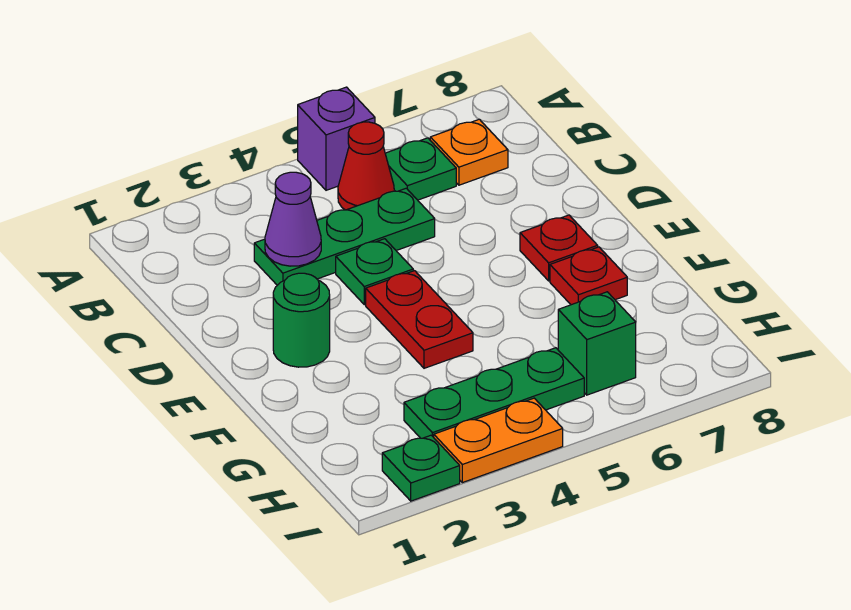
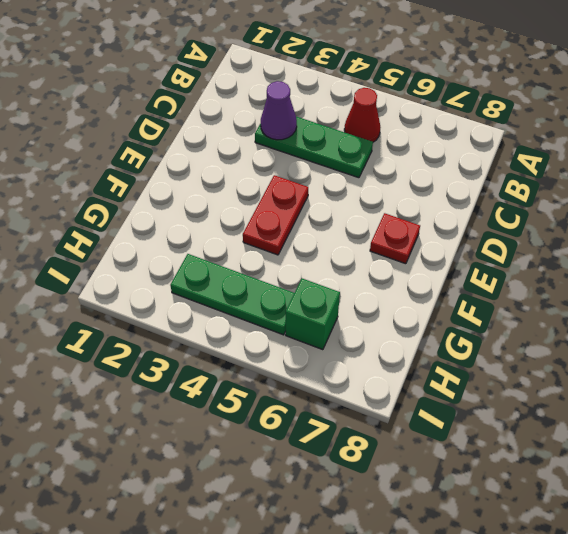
none -> purple 1x1 brick [298,87,375,190]
none -> green 1x1 plate [385,138,456,200]
none -> orange 1x1 plate [430,119,508,185]

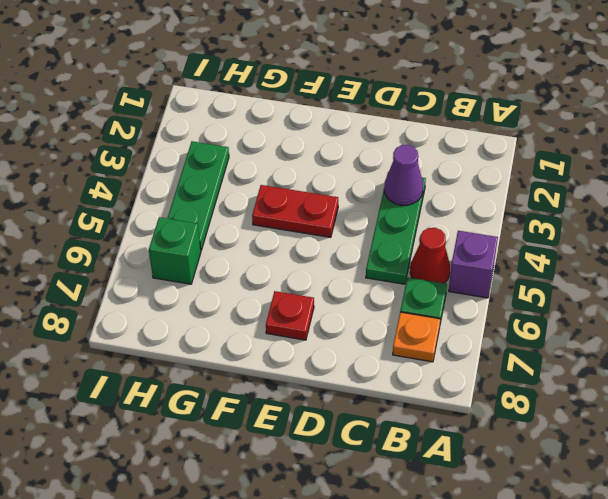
none -> green 1x1 plate [336,239,413,305]
none -> green 1x1 round brick [273,273,330,367]
none -> red 1x1 plate [550,247,627,305]

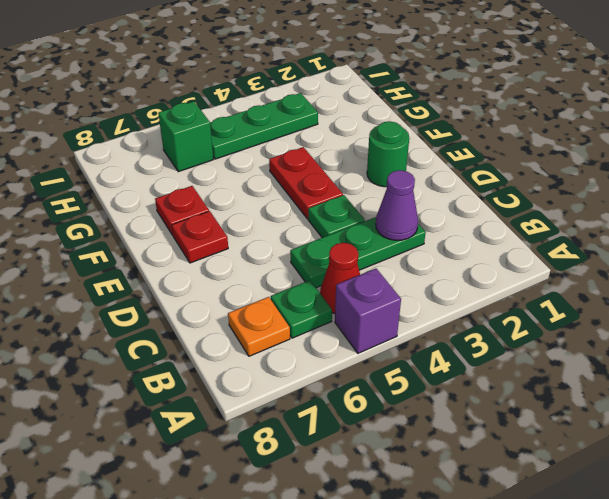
none -> green 1x1 plate [382,435,460,501]
none -> orange 1x2 plate [434,398,563,483]

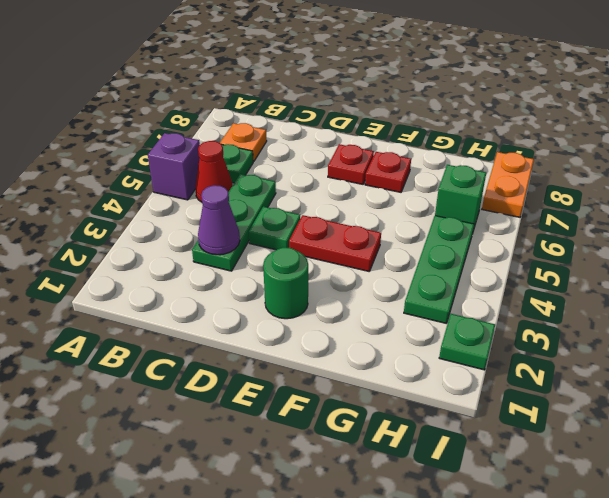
orange 1x2 plate [482,152,534,217] -> orange 1x2 plate moved to [434,398,563,483]

